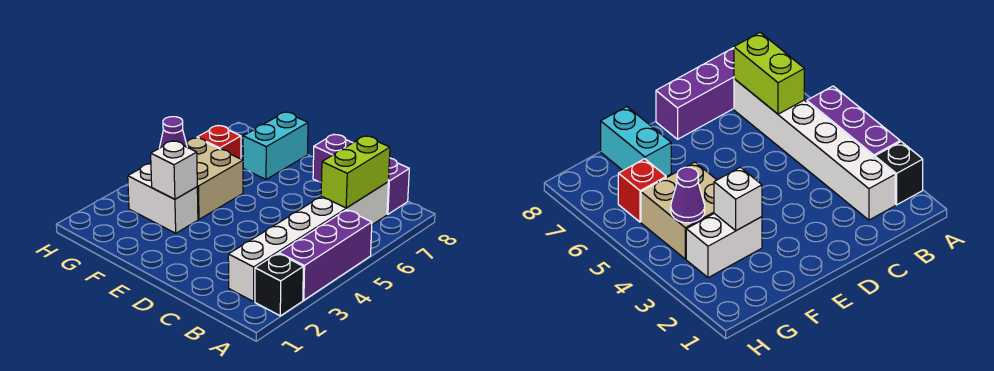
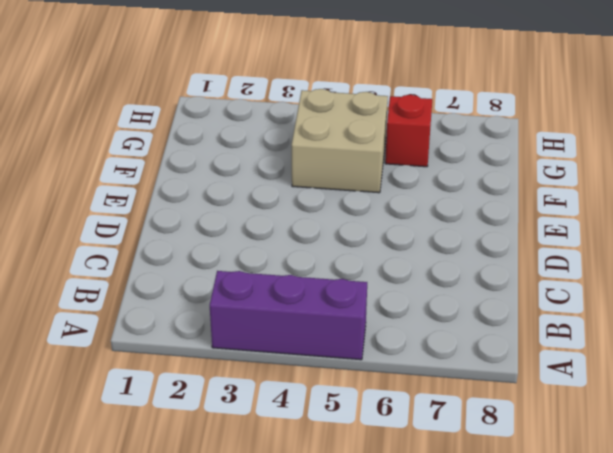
none -> black 1x1 brick [255,253,303,316]
none -> white 1x6 brick [228,182,388,302]

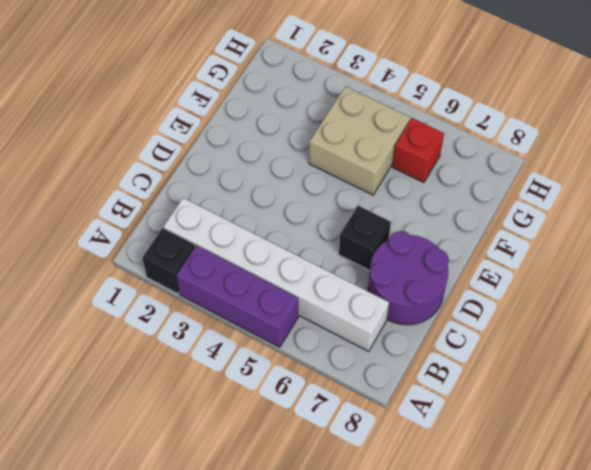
purple 2x2 round brick [368,231,449,325] -> purple 1x3 brick [313,135,409,214]
black 1x1 brick [339,205,391,271] -> none
none -> white 1x2 brick [128,163,198,233]
none -> cyan 1x2 brick [243,112,308,179]

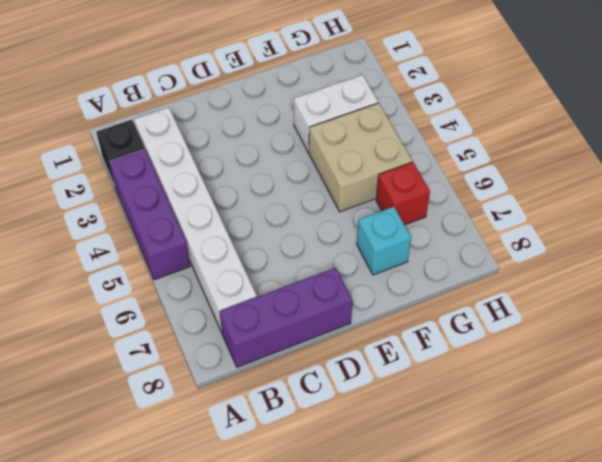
cyan 1x1 brick [357,207,411,275] -> cyan 1x2 brick [243,112,308,179]
none -> lime 1x2 brick [321,136,390,208]
none -> white 1x1 brick [151,141,197,199]

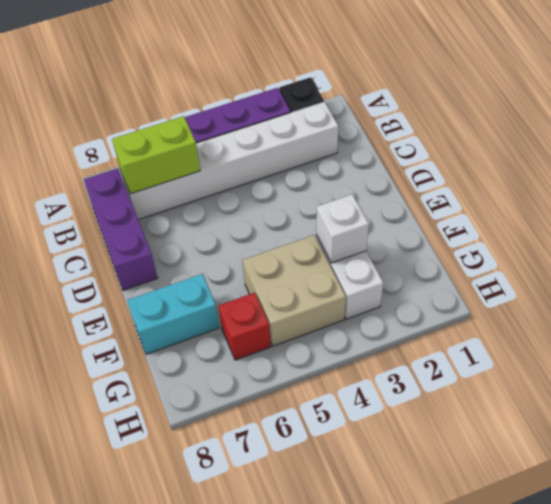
none -> purple 1x1 cone [160,117,187,148]

